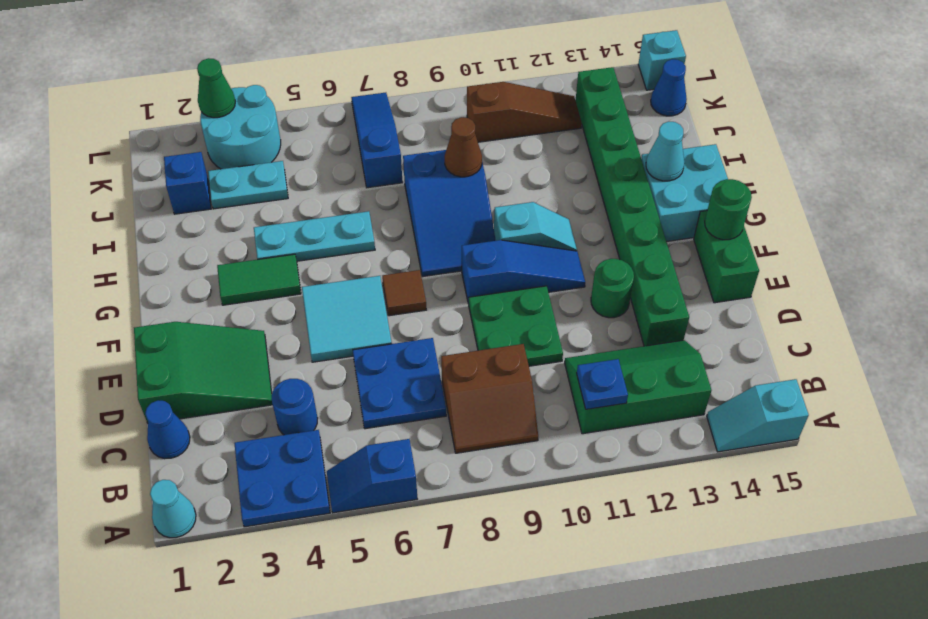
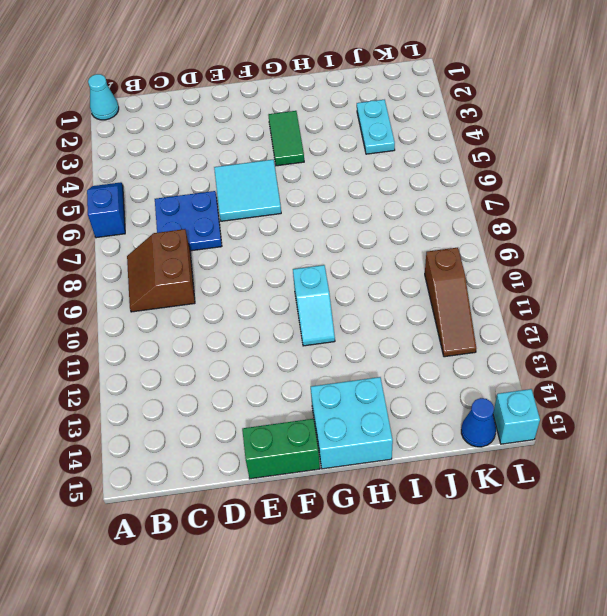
none -> blue 2x2 plate [234,430,330,527]
none -> cyan 1x2 slope [707,379,809,452]
none -> green 2x3 slope [565,340,711,434]
none -> blue 1x1 cone [145,400,190,459]

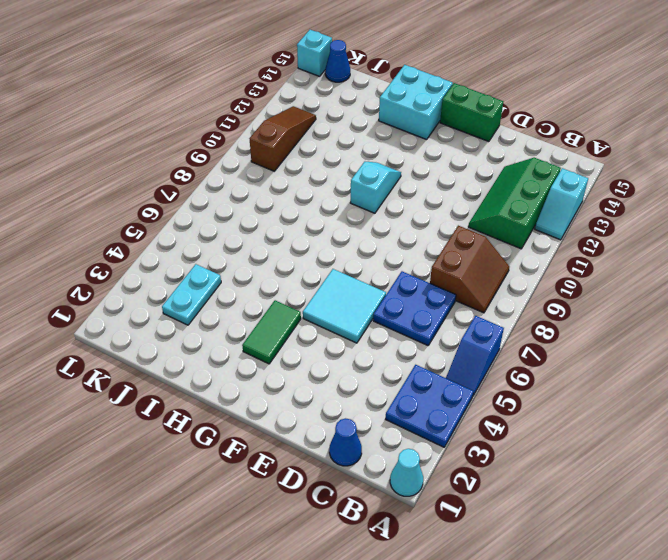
cyan 1x2 slope [535,168,588,240] -> cyan 1x2 slope moved to [707,379,809,452]
none -> blue 1x1 round brick [272,379,318,435]
none -> green 2x3 slope [134,322,273,423]
none -> green 2x2 plate [469,286,563,366]
none -> green 1x8 brick [575,67,689,346]

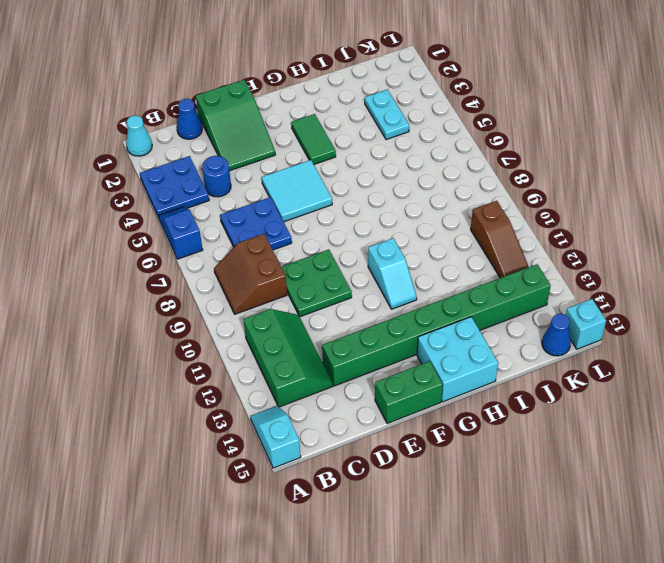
none -> green 1x1 round brick [591,259,634,318]
none -> brown 1x1 tile [382,270,426,316]
none -> blue 1x3 slope [462,240,585,304]
none -> blue 2x3 slope [403,150,496,277]

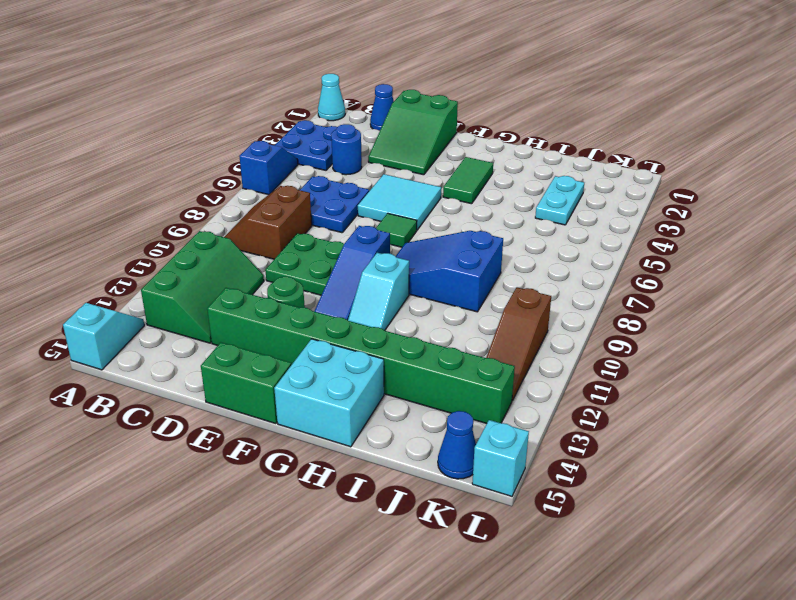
green 1x1 tile [376,213,417,247] -> brown 1x1 tile [382,270,426,316]
none -> cyan 1x3 plate [254,211,375,261]
none -> blue 1x1 brick [164,152,211,214]
none -> blue 1x3 slope [351,93,403,188]
none -> cyan 2x2 round brick [200,85,281,169]

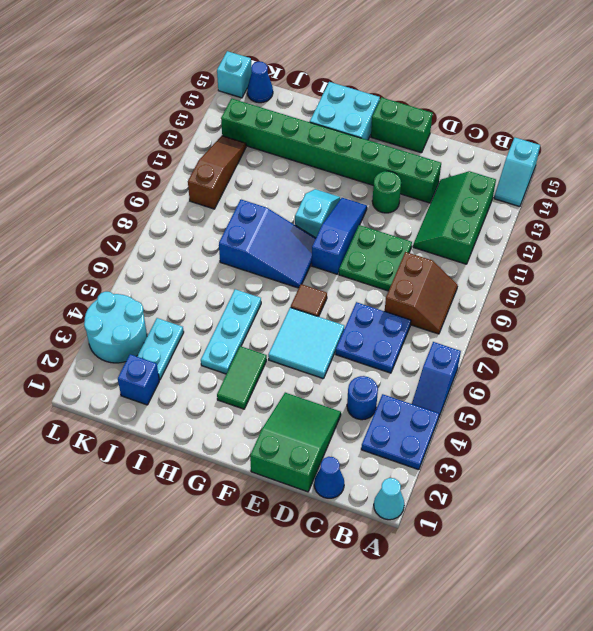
none -> blue 1x3 slope [351,93,403,188]
none -> blue 1x1 plate [577,359,628,409]
none -> green 1x1 round brick [705,179,752,240]
none -> cyan 1x1 cone [646,121,684,181]

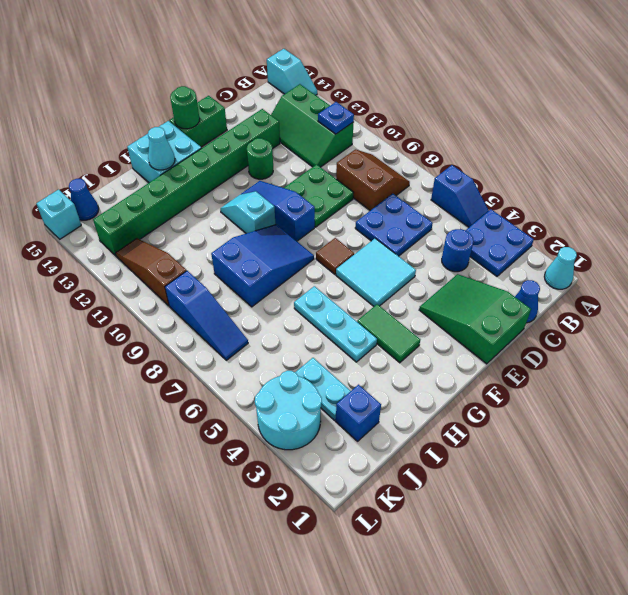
blue 1x3 slope [165,271,248,360] -> blue 1x3 slope turned to [351,93,403,188]
none -> brown 1x1 cone [445,117,482,177]
none -> green 1x1 cone [197,58,235,118]

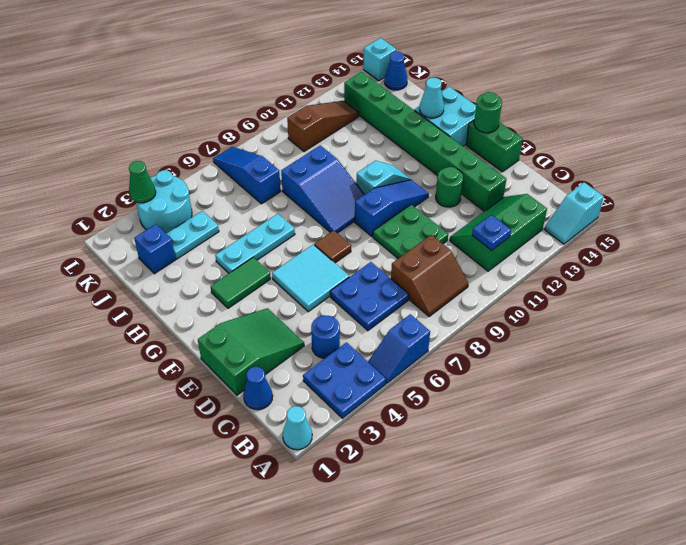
none -> brown 1x1 cone [445,117,482,177]

